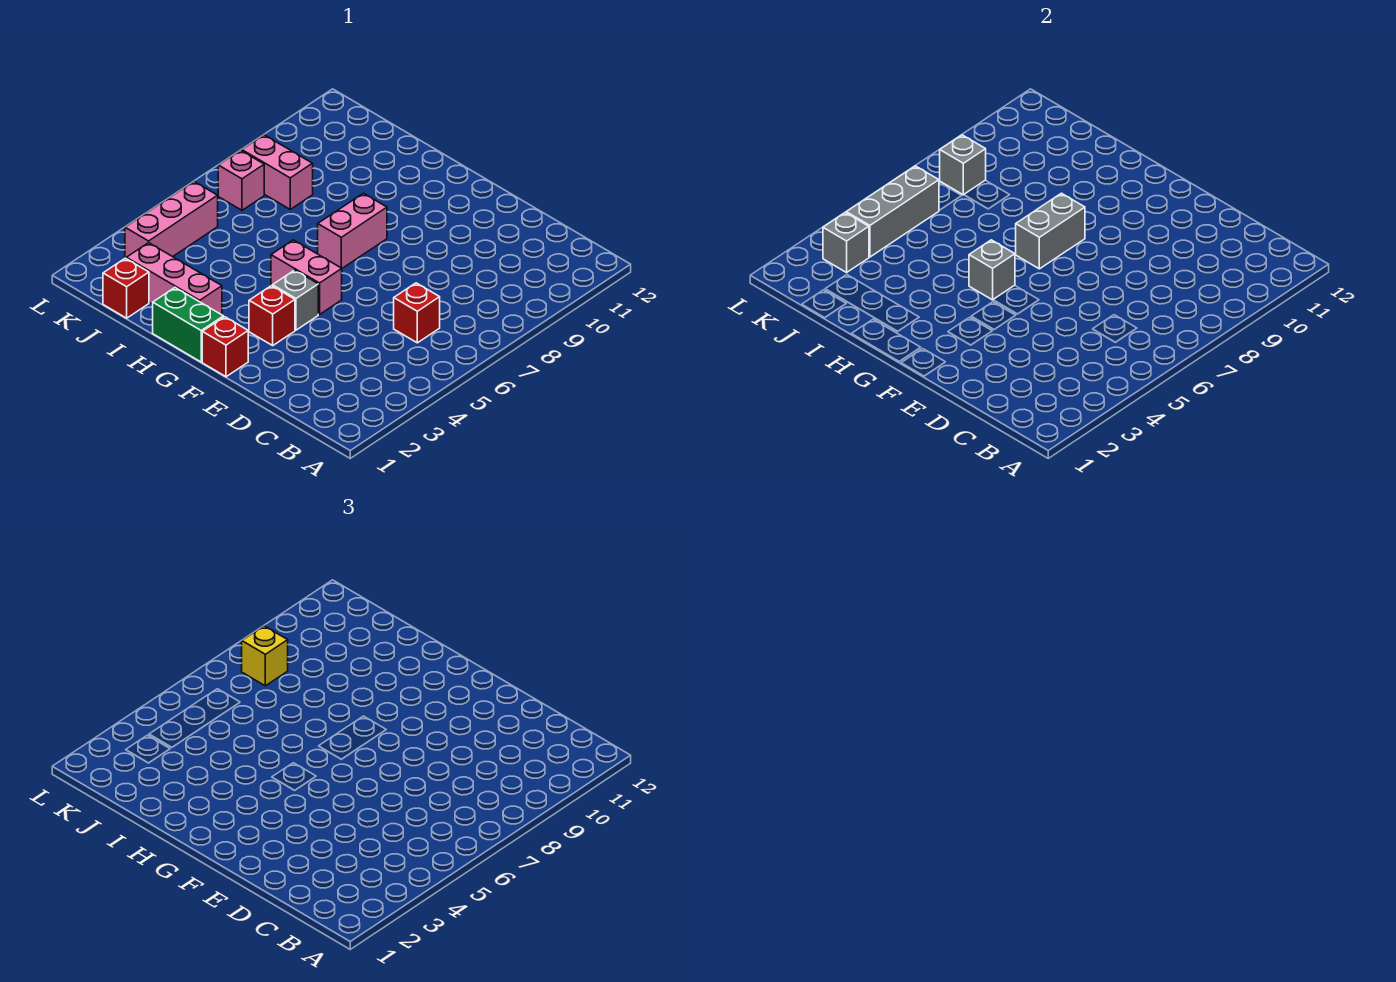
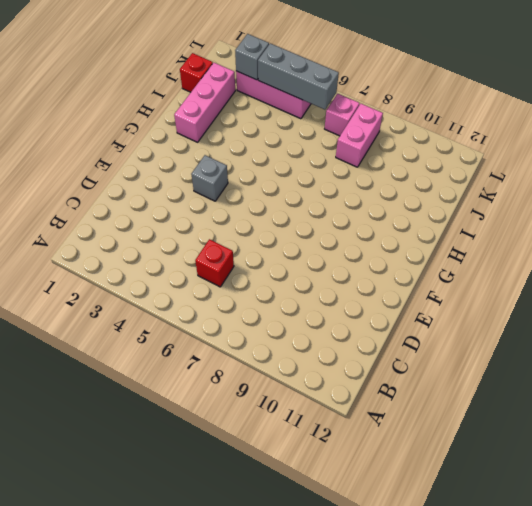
none -> red 1x1 brick [202,317,248,377]
none -> red 1x1 brick [249,286,295,345]
none -> pink 1x2 brick [271,240,342,315]

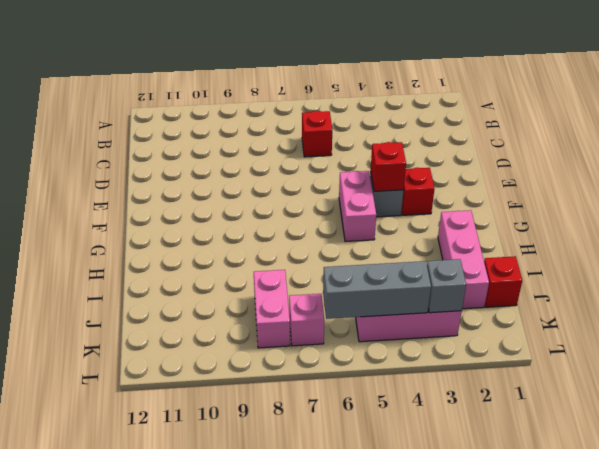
red 1x1 brick [371,142,406,191] -> red 1x1 brick moved to [202,317,248,377]
none -> green 1x2 brick [153,288,223,362]
none -> pink 1x2 brick [318,193,387,268]
none -> grey 1x1 brick [969,240,1015,300]

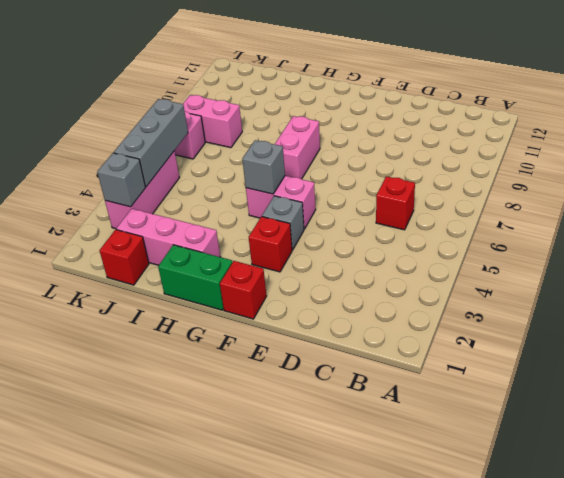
none -> grey 1x2 brick [1016,193,1085,269]
none -> grey 1x1 brick [940,135,986,195]
none -> yellow 1x1 brick [242,626,288,686]

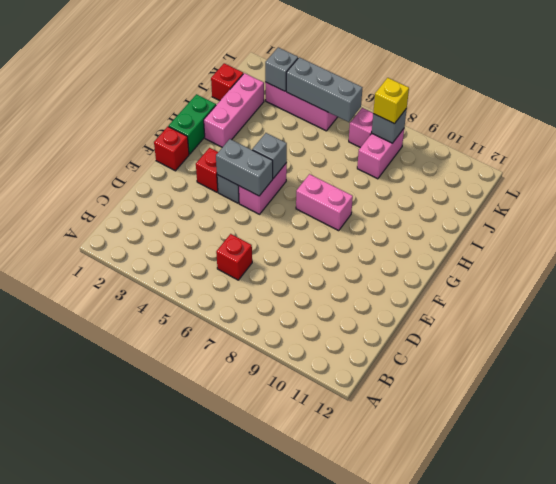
grey 1x2 brick [216,139,273,196] -> grey 1x2 brick moved to [1016,193,1085,269]

